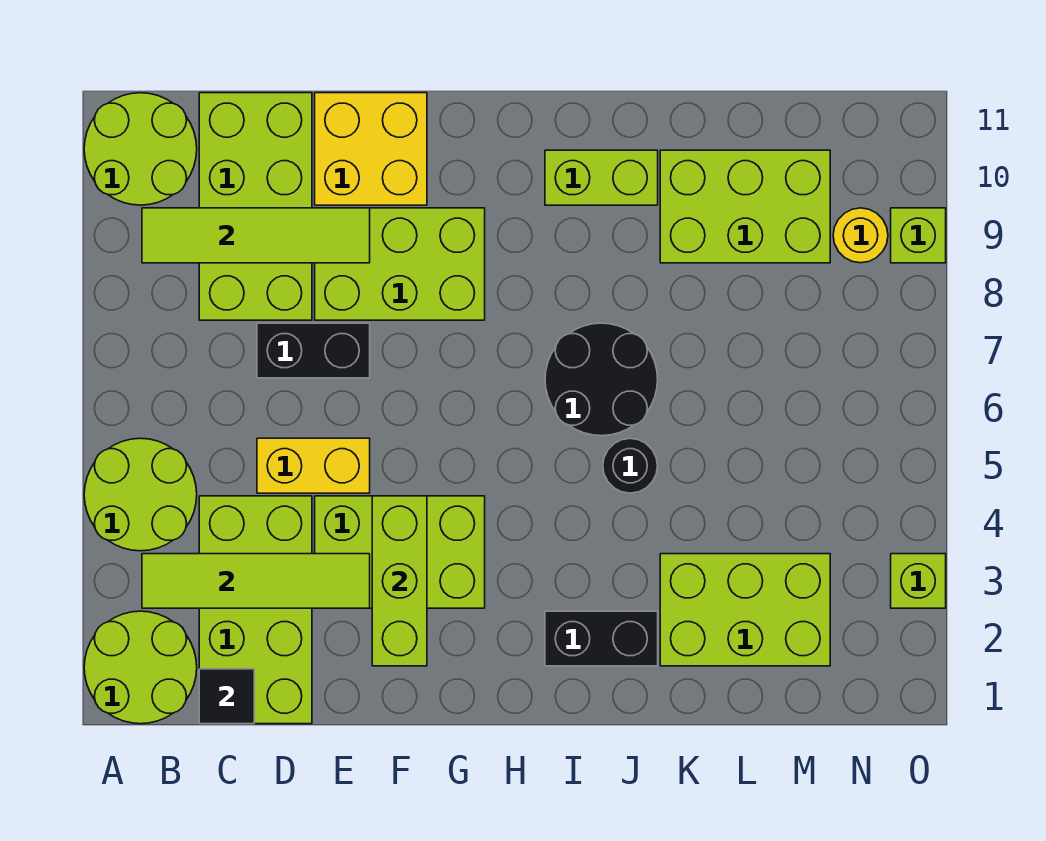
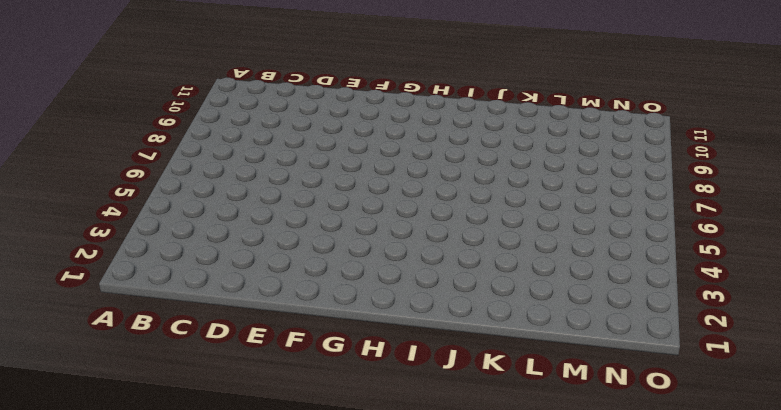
none -> lime 2x2 round brick [84,611,197,724]
none -> lime 2x2 round brick [84,438,197,551]
none -> lime 2x2 round brick [84,93,197,205]

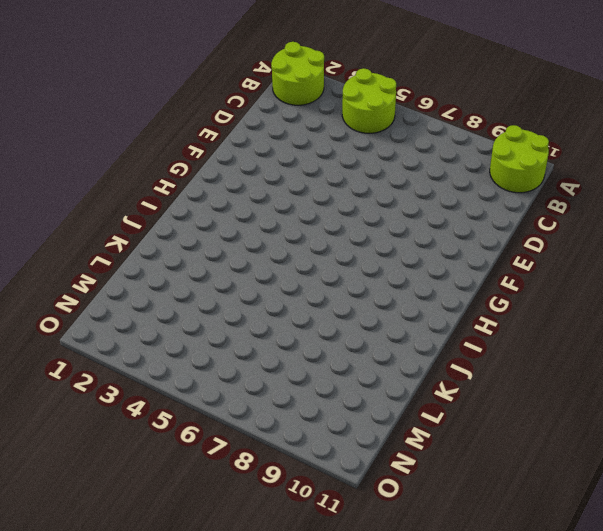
none -> lime 2x4 brick [199,496,312,724]
none -> lime 2x4 brick [199,93,312,320]
none -> yellow 1x2 brick [257,438,370,493]

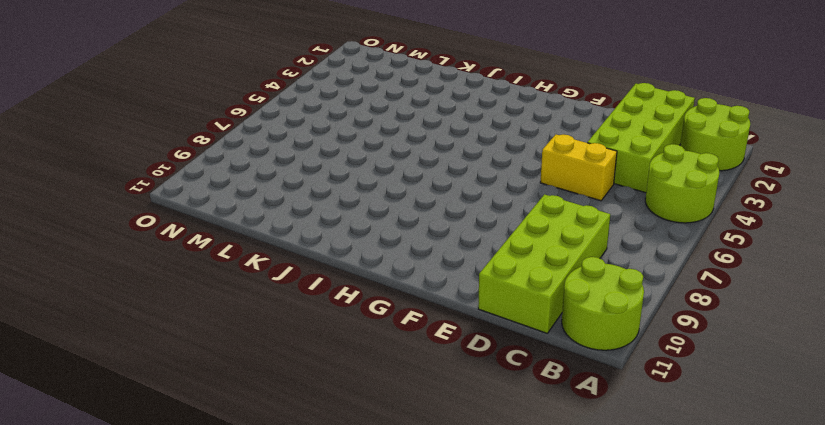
none -> black 1x2 brick [257,323,370,378]
none -> lime 2x3 brick [315,496,485,608]
none -> lime 2x3 brick [315,208,485,320]

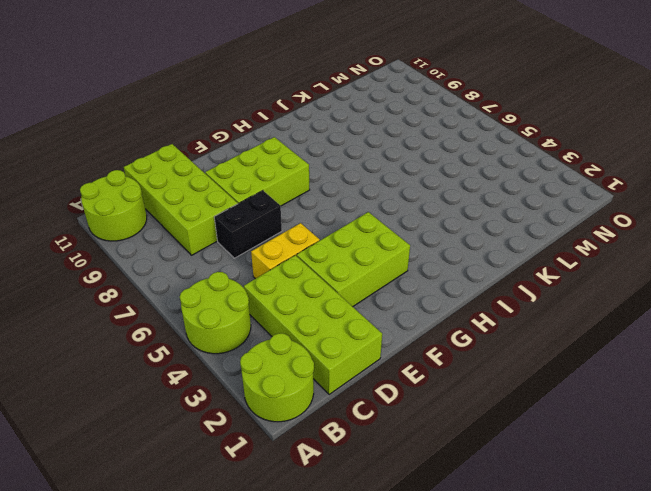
none -> yellow 2x2 brick [315,93,427,205]
none -> black 1x2 brick [545,611,658,666]
none -> black 2x2 round brick [545,323,658,436]

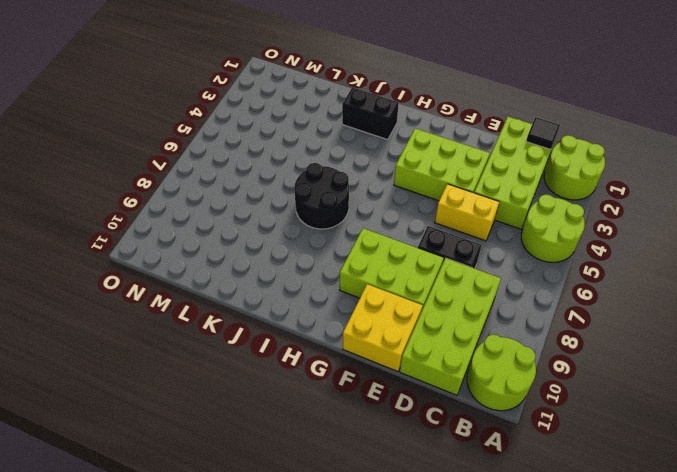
none -> lime 1x2 brick [545,150,658,205]
none -> black 1x1 round brick [603,438,658,493]
none -> lime 2x3 brick [660,554,830,666]

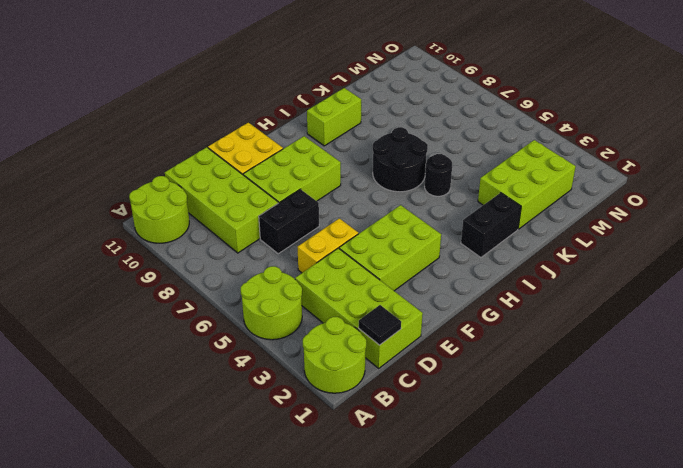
none -> lime 2x3 brick [660,150,830,263]
none -> yellow 1x1 round brick [833,208,888,263]
none -> lime 1x1 brick [891,554,946,608]

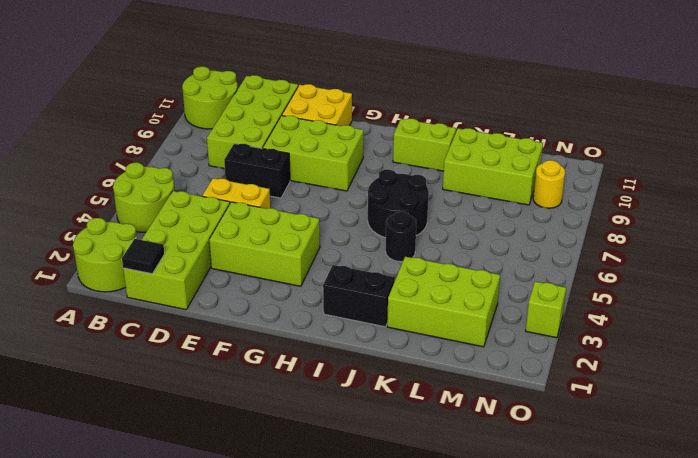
none -> lime 1x1 brick [891,208,946,263]
none -> lime 1x4 tile [142,554,370,608]
none -> lime 1x4 tile [142,208,370,263]

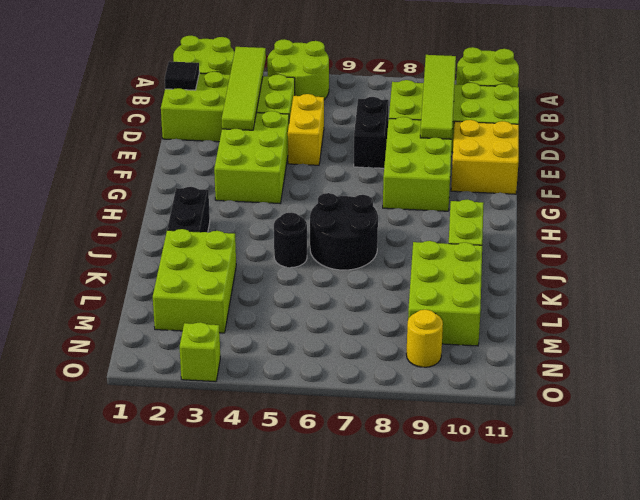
none -> lime 1x1 brick [891,208,946,263]
none -> lime 1x3 brick [372,496,427,666]

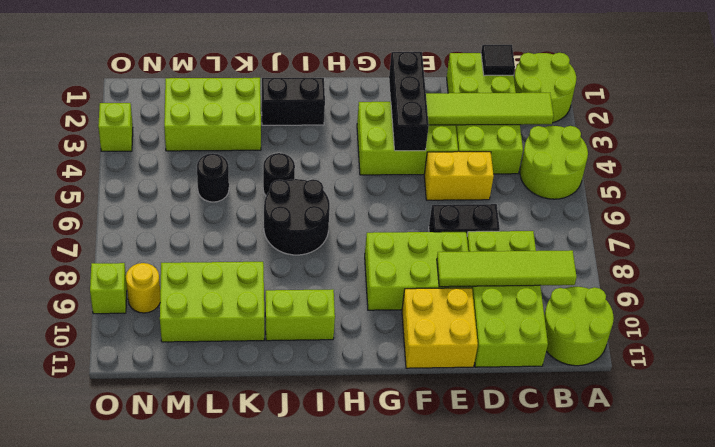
black 1x3 brick [389,52,429,151] -> lime 1x3 brick [372,496,427,666]
black 1x1 round brick [197,154,229,202] -> none

